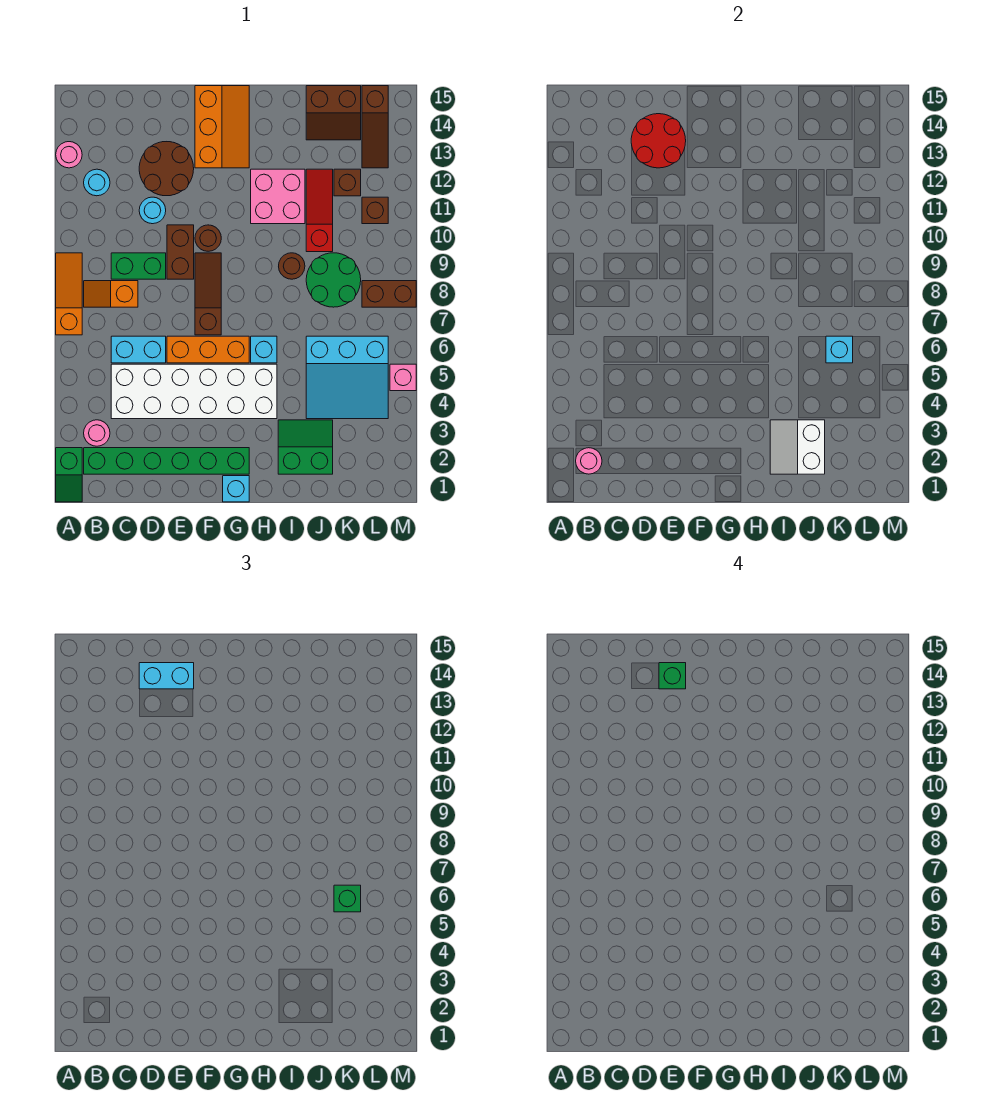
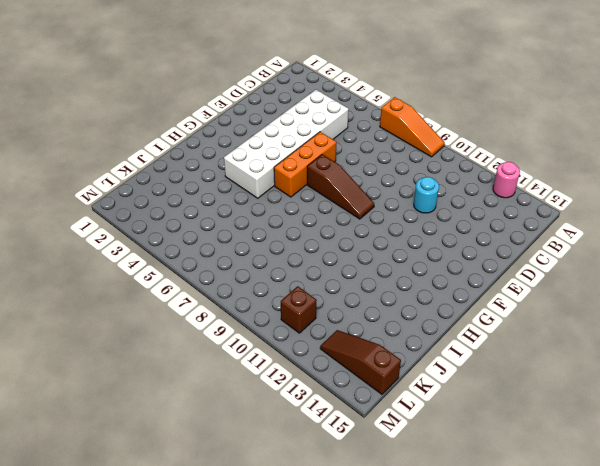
none -> green 1x2 slope [56,448,82,502]
none -> green 1x6 brick [84,448,249,474]
none -> pink 1x1 round brick [84,420,110,446]
none -> orange 1x2 slope [84,281,138,307]

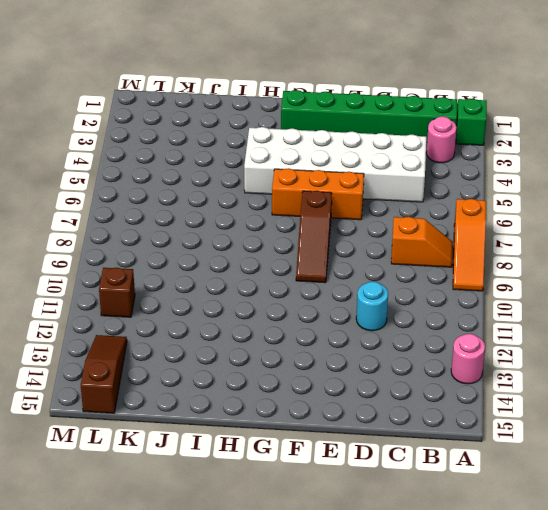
none -> cyan 1x1 round brick [84,169,110,196]
none -> cyan 1x2 brick [111,336,166,363]
none -> green 1x2 brick [111,253,166,279]
none -> brown 2x2 round brick [139,142,194,196]

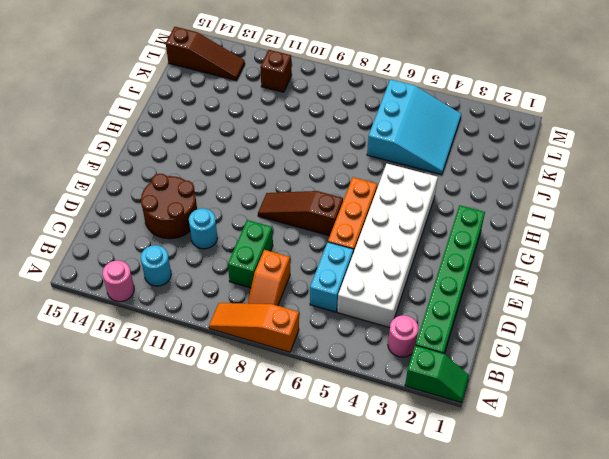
none -> brown 1x2 brick [167,225,194,279]
none -> brown 1x1 round brick [195,225,221,251]
none -> orange 2x3 slope [195,86,249,168]
none -> cyan 1x1 brick [223,476,249,502]

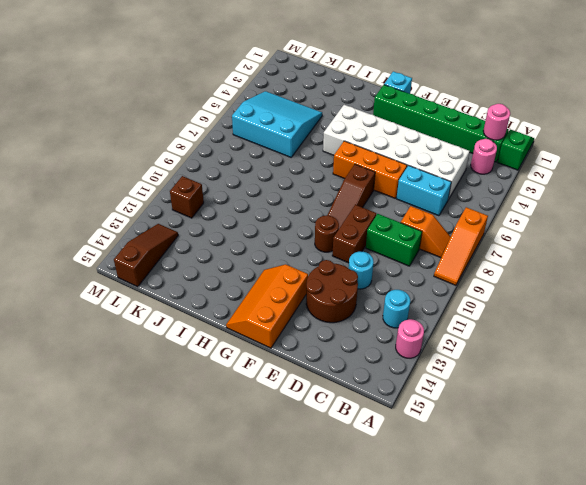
none -> cyan 1x1 brick [251,336,277,363]
none -> pink 2x2 brick [251,169,305,224]
none -> green 2x2 slope [278,420,333,474]
none -> brown 1x1 round brick [279,253,305,279]

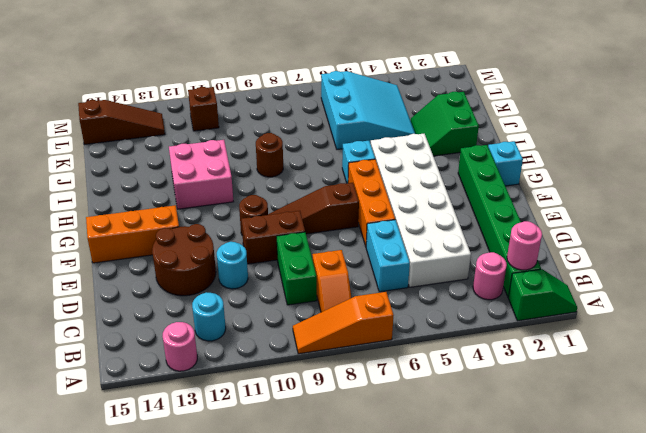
none -> green 2x2 round brick [306,253,361,307]
none -> red 1x3 slope [306,169,333,252]
none -> brown 2x2 slope [306,86,361,140]
none -> brown 1x1 brick [334,169,361,196]

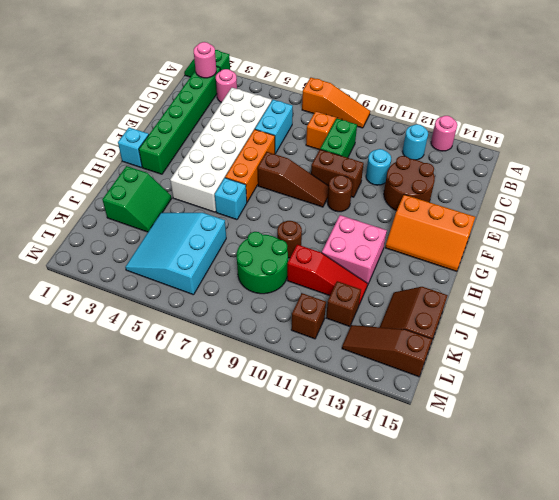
none -> brown 1x2 brick [362,281,416,307]
none -> pink 1x1 brick [390,364,416,391]
none -> red 2x2 round brick [631,114,686,168]
none -> white 2x2 slope [770,420,825,474]

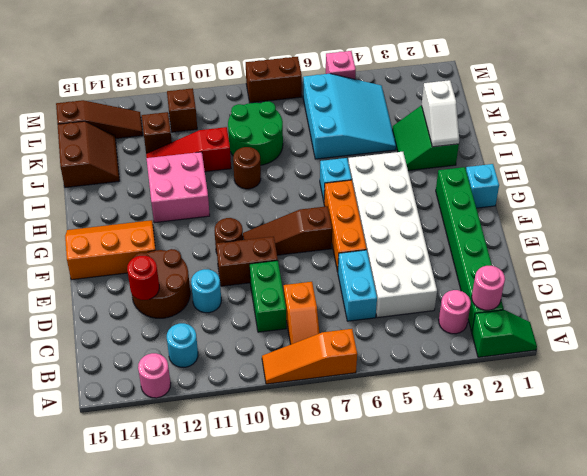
red 1x1 round brick [127,256,159,300] -> red 2x2 round brick [631,114,686,168]
white 1x2 slope [422,80,459,147] -> white 2x2 slope [770,420,825,474]
brown 1x2 brick [246,57,302,103] -> brown 1x2 brick turned to [362,281,416,307]
none -> cyan 1x1 brick [826,336,853,363]
none -> cyan 1x2 brick [139,663,194,689]
none -> green 1x1 brick [334,885,361,912]
none -> green 1x1 brick [659,663,686,689]

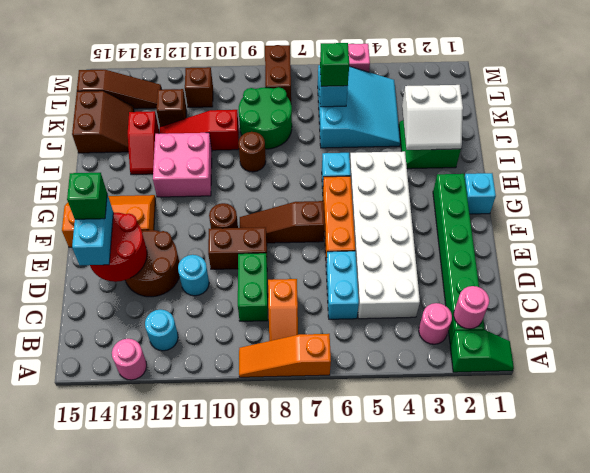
red 1x2 slope [128,111,159,175] -> none

